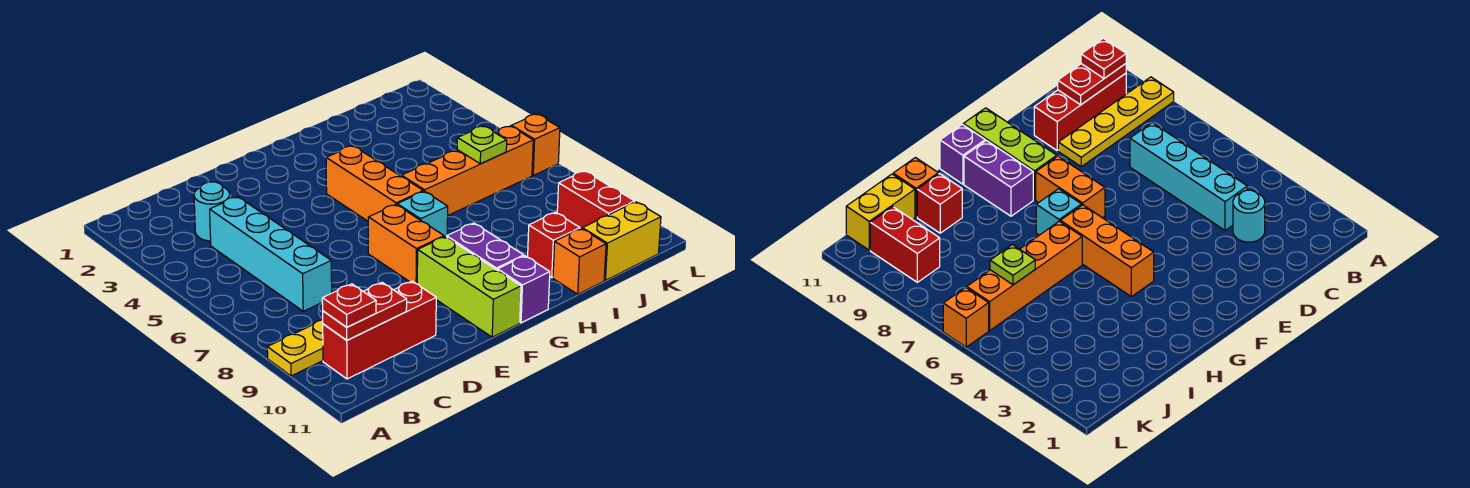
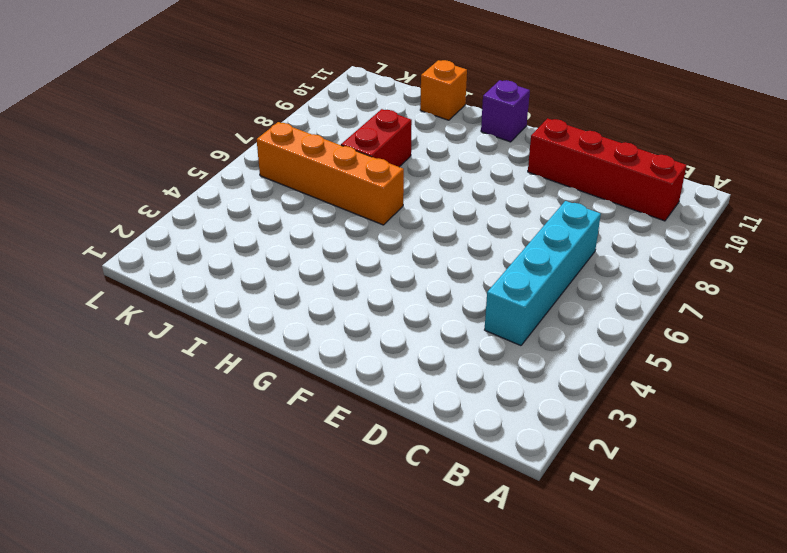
red 1x4 brick [528,118,686,221] -> red 1x3 brick [323,281,436,379]
red 1x2 brick [341,109,412,167] -> red 1x2 brick moved to [557,171,635,229]
none -> yellow 1x4 plate [267,320,323,376]
none -> cyan 1x1 round brick [194,182,230,241]
none -> orange 1x2 brick [368,205,444,284]

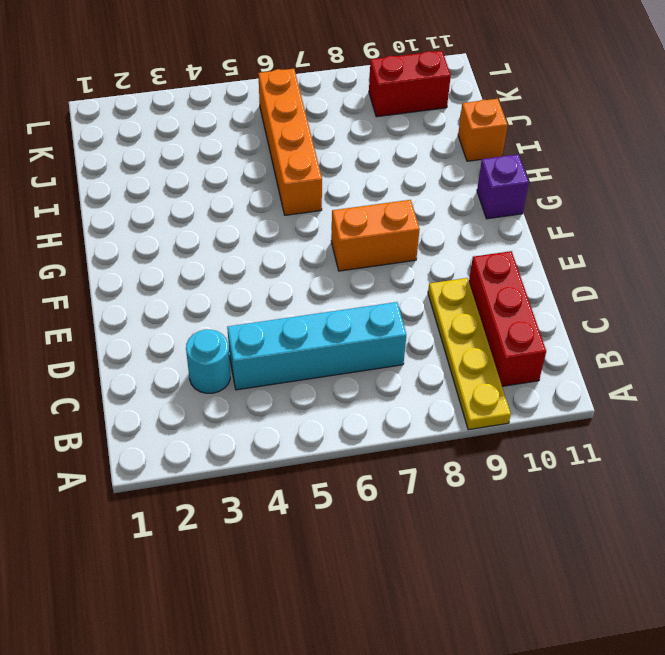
none -> lime 1x3 brick [417,237,521,337]
none -> orange 1x3 brick [326,146,423,221]
none -> cyan 1x1 brick [397,191,448,237]

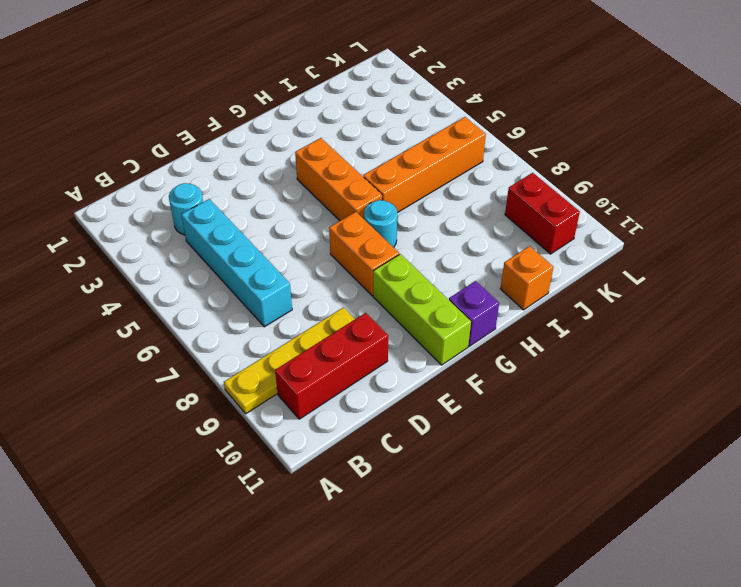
cyan 1x1 round brick [364,200,397,247] -> cyan 1x1 brick [397,191,448,237]
none -> purple 1x2 brick [447,223,524,270]
none -> red 1x1 brick [528,212,580,277]
none -> yellow 1x2 brick [582,202,661,280]

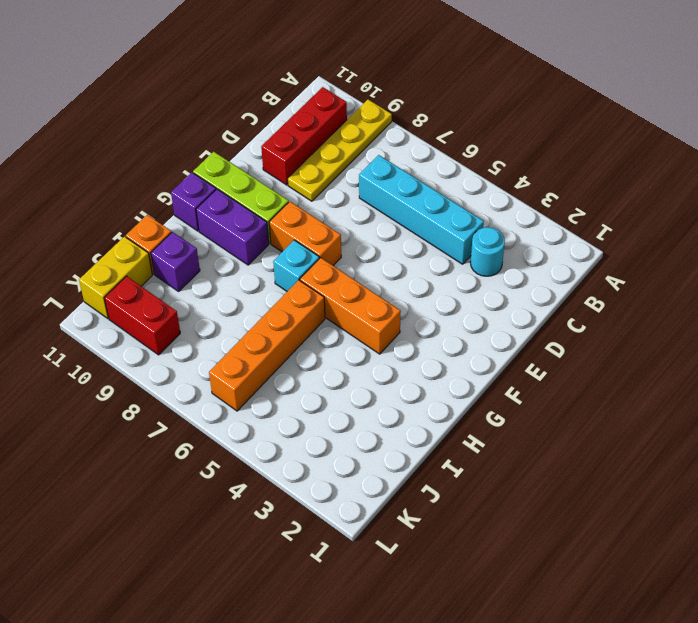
purple 1x1 brick [151,232,200,291] -> red 1x1 brick [528,212,580,277]
none -> orange 1x1 brick [511,114,560,175]
none -> red 1x2 plate [323,283,407,340]
none -> lime 1x1 plate [457,126,507,164]

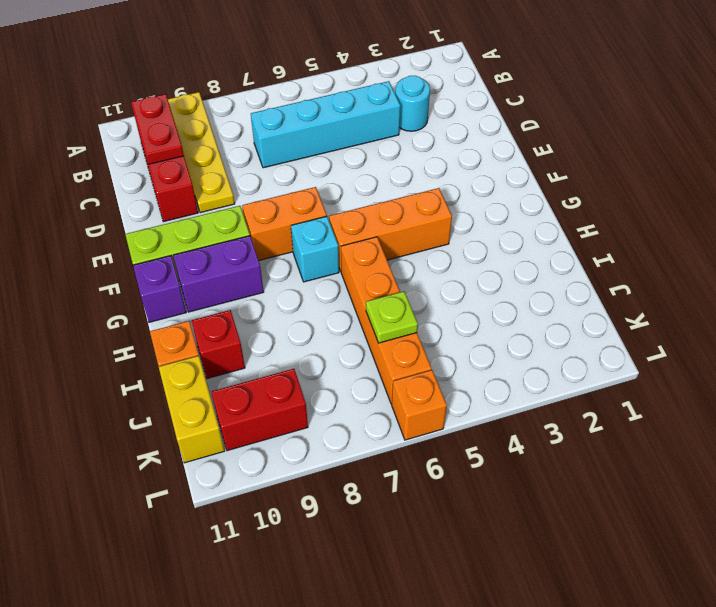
none -> red 1x1 plate [322,284,376,327]

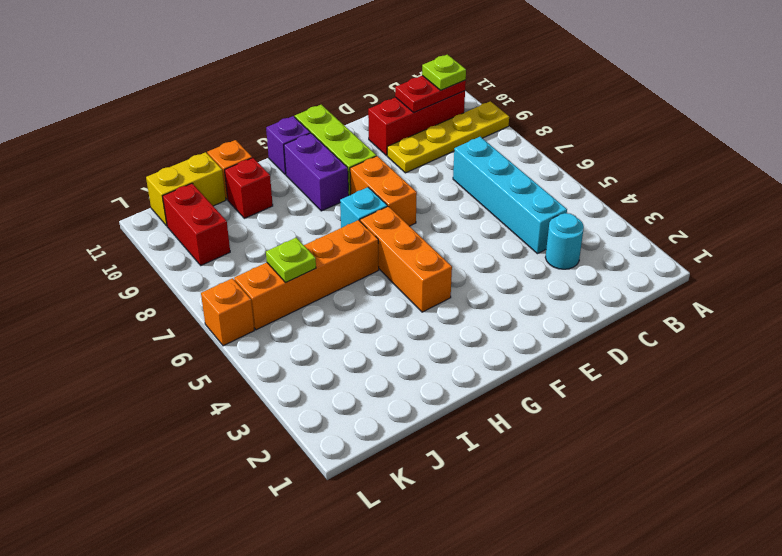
lime 1x1 plate [422,55,466,90] -> red 1x1 plate [322,284,376,327]

